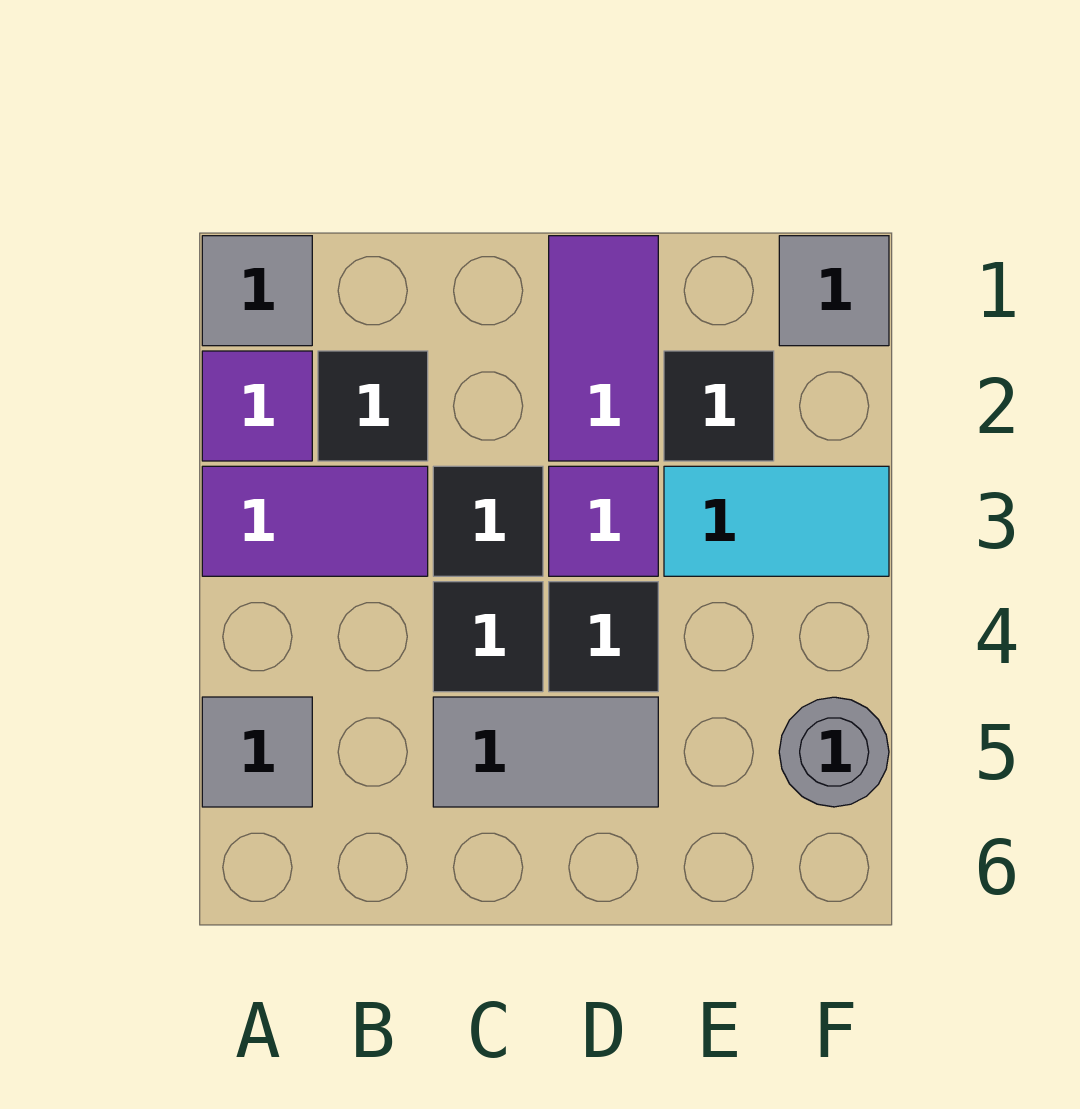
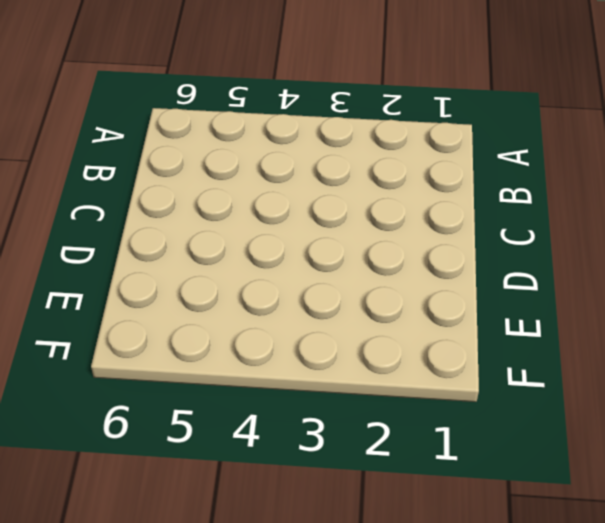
none -> grey 1x1 tile [202,236,312,346]
none -> purple 1x1 tile [202,351,312,461]
none -> purple 1x2 tile [202,466,428,576]

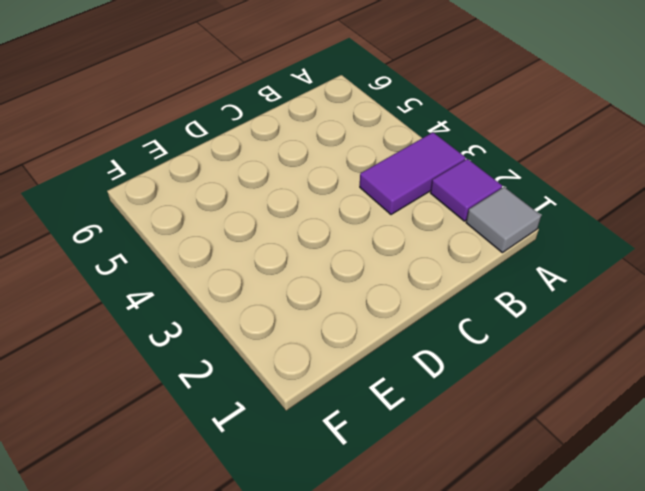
none -> grey 1x1 tile [202,697,312,807]
none -> black 1x1 tile [318,351,428,461]
none -> black 1x1 tile [433,466,543,576]

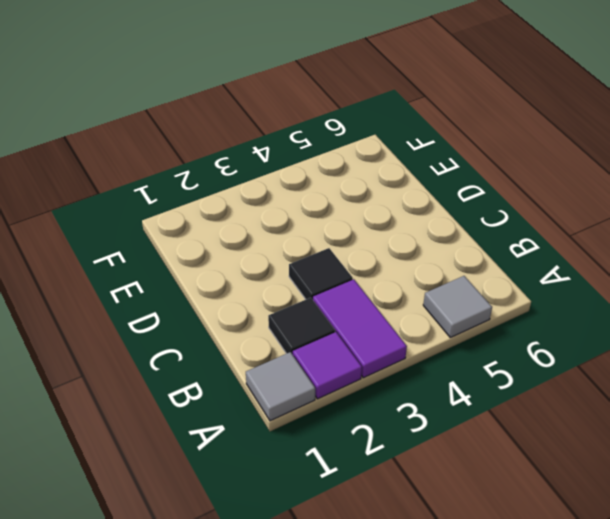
none -> black 1x1 tile [433,582,543,692]
none -> grey 1x2 tile [433,697,658,807]
none -> purple 1x2 tile [549,236,658,461]

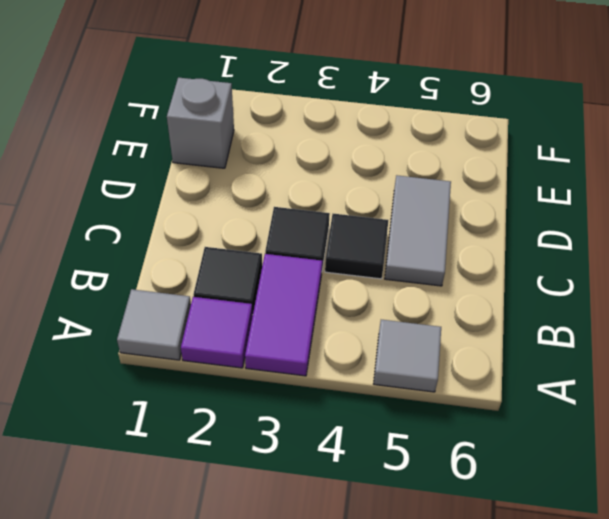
grey 1x1 brick [167,78,234,168] -> none
none -> purple 1x2 tile [549,236,658,461]
none -> purple 1x1 tile [549,466,658,576]
none -> black 1x1 tile [549,582,658,692]

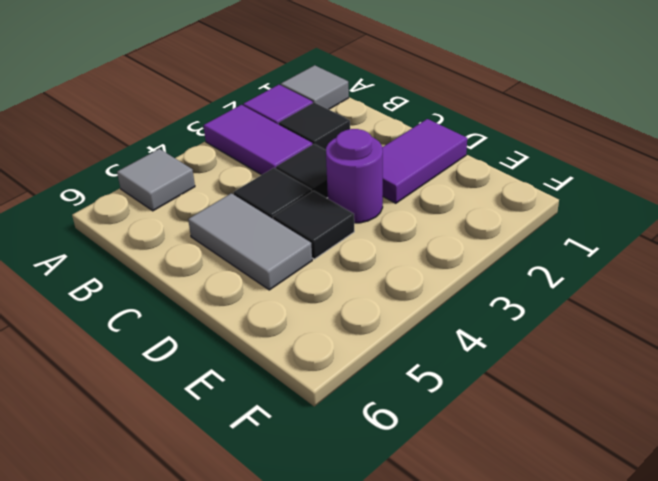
purple 1x1 round brick [326,129,383,223] -> purple 1x1 tile [549,466,658,576]
none -> black 1x1 tile [664,351,774,461]
none -> cyan 1x2 tile [664,466,889,576]
none -> grey 1x1 tile [779,236,889,346]

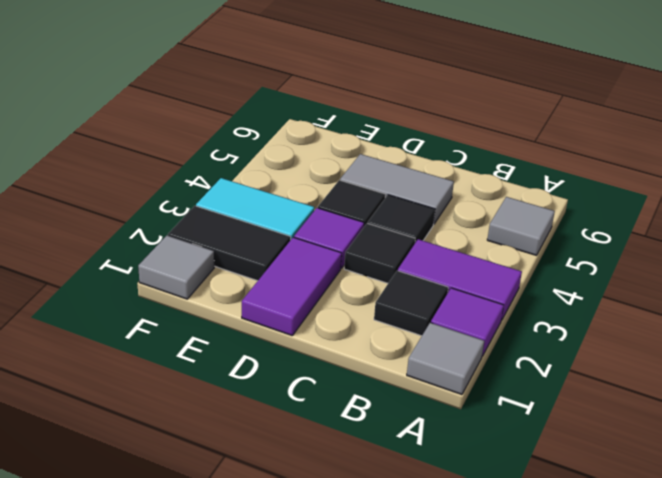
black 1x2 tile [168,206,291,281] -> black 1x1 tile [664,351,774,461]
none -> grey 1x1 round brick [779,697,889,807]

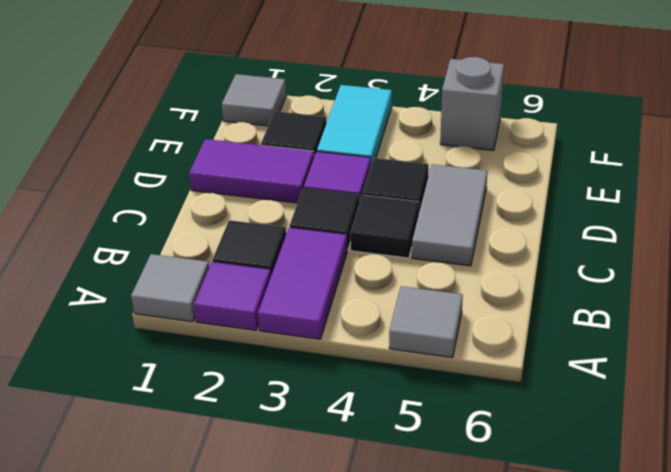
grey 1x1 brick [440,57,504,151] -> grey 1x1 round brick [779,697,889,807]

